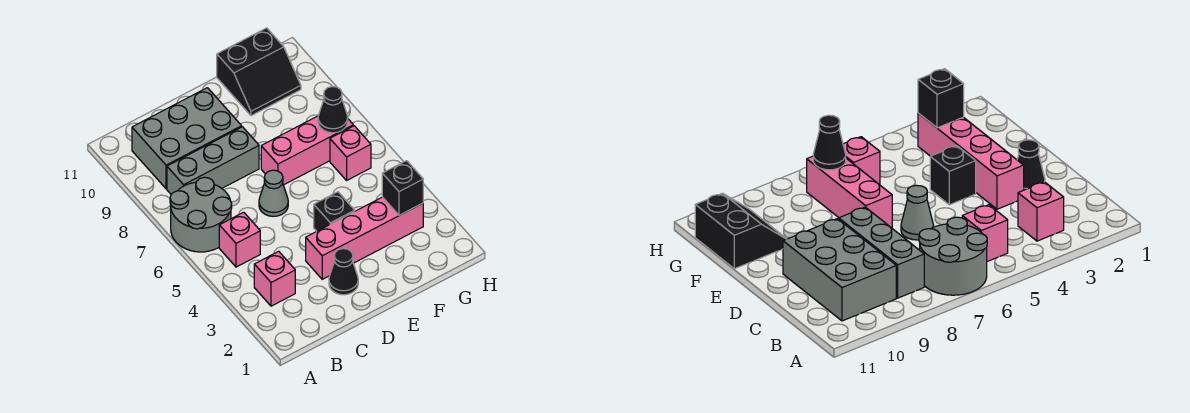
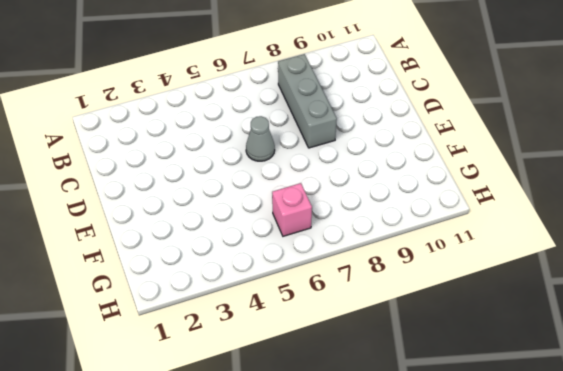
none -> grey 2x2 round brick [170,177,232,252]
none -> pink 1x1 brick [254,251,295,306]
none -> pink 1x1 brick [219,212,260,267]

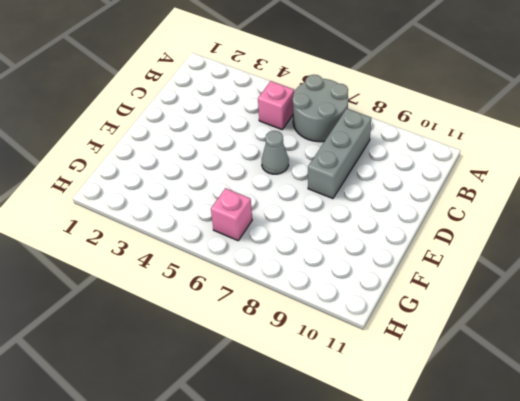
none -> pink 1x1 brick [254,251,295,306]
none -> grey 2x3 brick [132,88,242,189]
none -> black 1x1 cone [329,249,358,295]

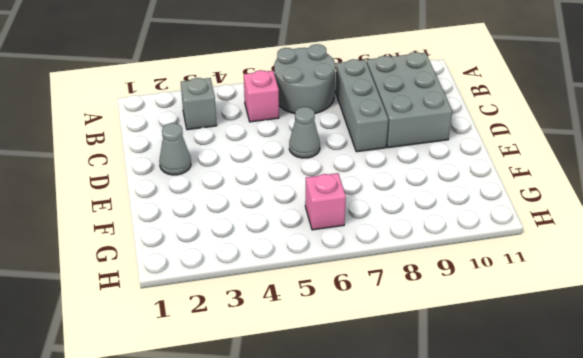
grey 1x1 brick [181,78,217,130] -> pink 1x1 brick [254,251,295,306]
grey 1x1 cone [159,123,191,175] -> black 1x1 cone [329,249,358,295]
none -> pink 1x4 brick [306,197,423,279]
none -> black 1x1 brick [314,192,355,231]
none -> pink 1x3 brick [261,116,353,185]

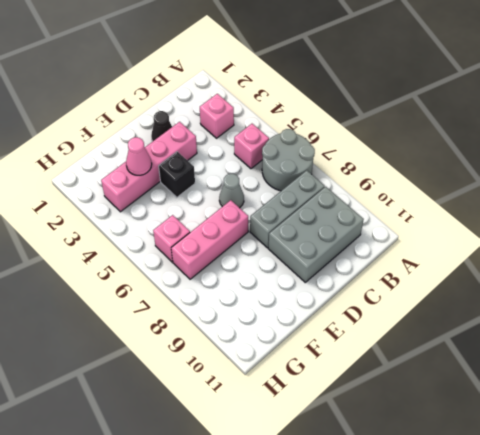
pink 1x1 cone [126,137,152,175] -> none
none -> black 2x2 slope [217,28,301,116]
none -> black 1x1 brick [382,161,423,215]
none -> black 1x1 cone [318,87,348,133]

